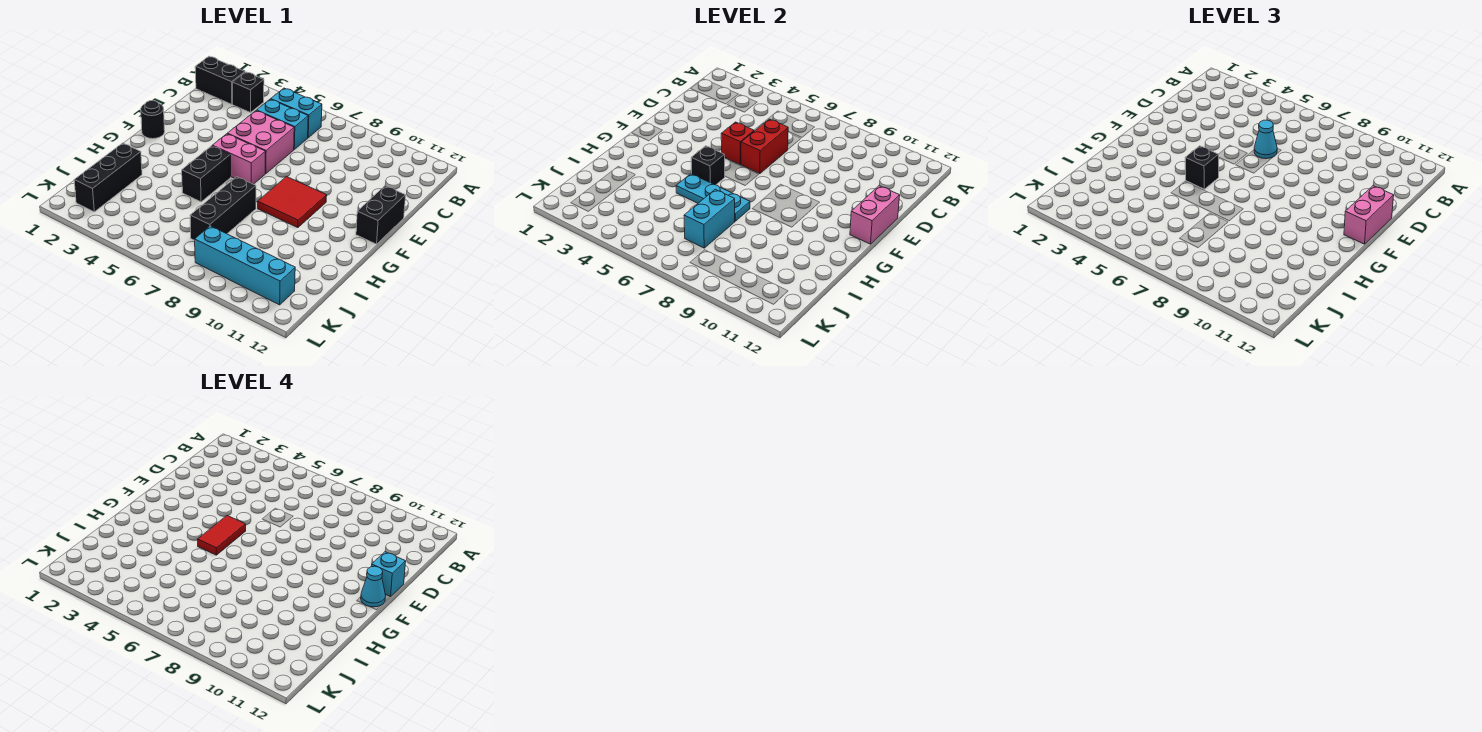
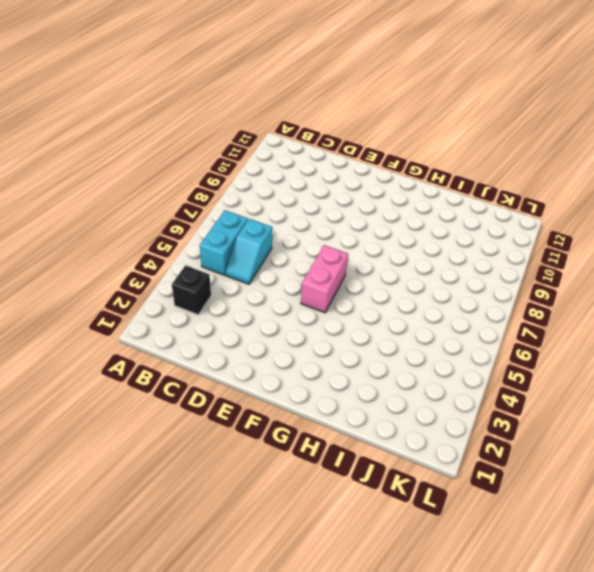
cyan 1x2 slope [226,219,272,284] -> cyan 1x2 brick [257,99,308,149]
none -> black 1x2 brick [195,56,245,104]
none -> pink 2x2 brick [227,111,294,174]
none -> black 1x2 brick [356,186,406,244]

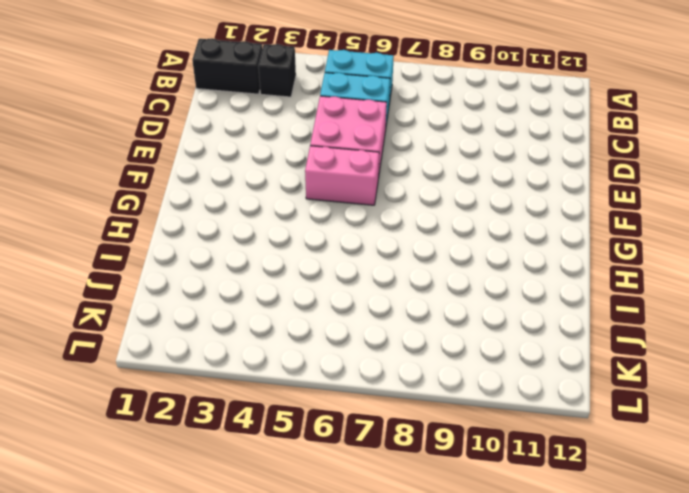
none -> black 1x2 brick [356,186,406,244]
none -> black 1x1 round brick [141,101,165,139]
none -> red 2x2 tile [258,177,327,228]

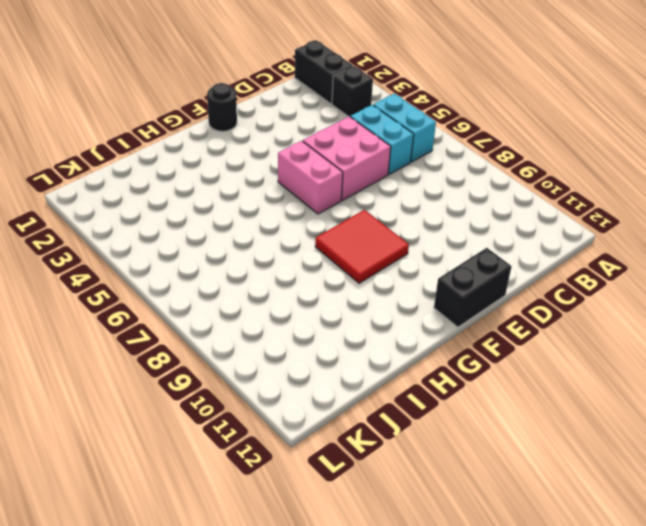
none -> black 1x2 brick [182,146,231,202]
none -> black 1x3 brick [190,177,256,240]
none -> black 1x3 brick [74,143,142,212]

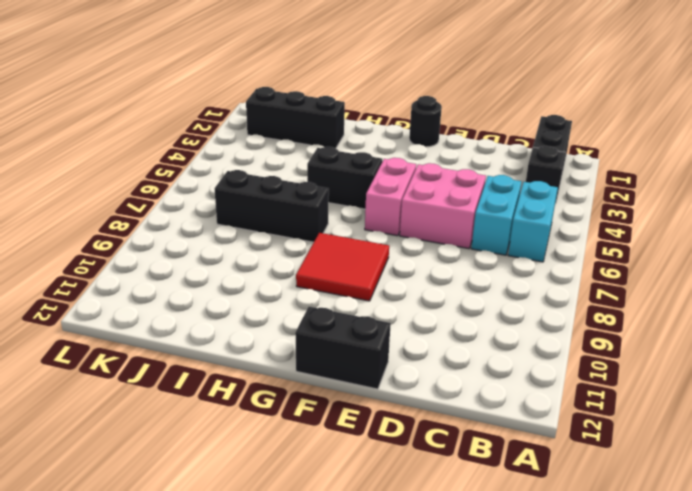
none -> cyan 1x4 brick [195,226,295,305]
none -> red 1x2 brick [741,119,788,174]
none -> red 1x1 brick [721,122,754,164]

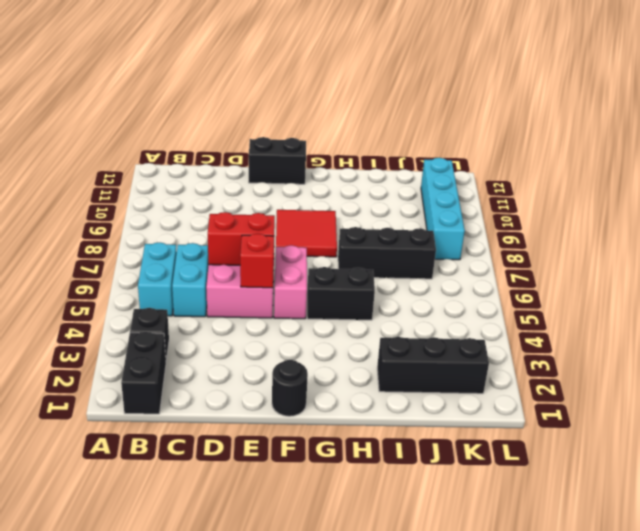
none -> pink 1x2 brick [850,186,900,244]
none -> black 1x1 brick [691,146,725,185]
none -> cyan 1x3 plate [676,174,750,221]

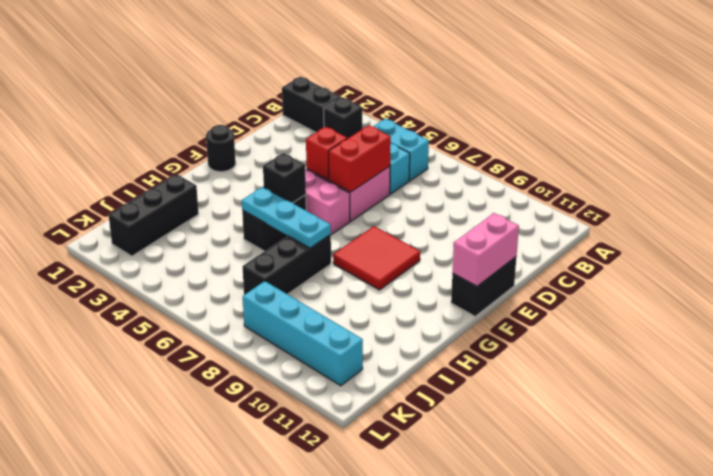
none -> cyan 1x2 brick [684,189,735,248]
none -> cyan 1x1 cone [1254,120,1277,159]
none -> pink 1x2 brick [1344,186,1394,244]

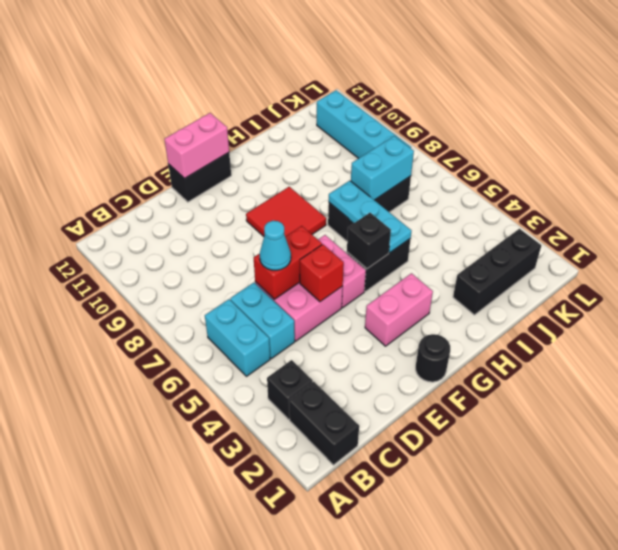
pink 1x2 brick [365,273,433,346] -> pink 1x2 brick moved to [1344,186,1394,244]
none -> black 1x1 brick [1185,146,1219,189]
none -> cyan 1x1 brick [371,552,406,597]
none -> red 1x2 tile [198,516,246,555]

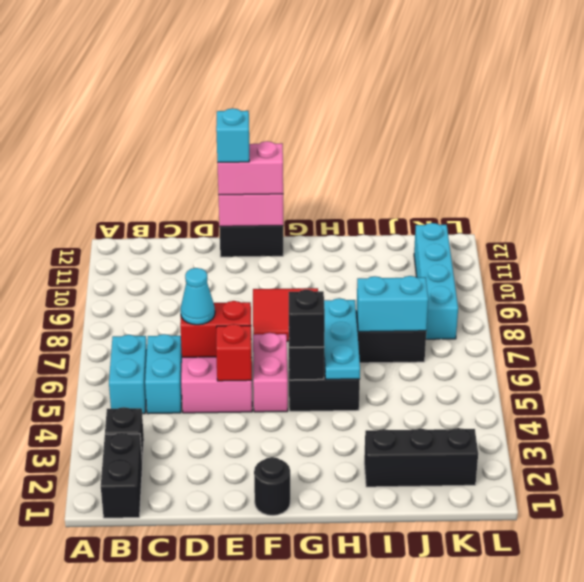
none -> red 1x2 tile [198,516,246,555]
none -> cyan 1x1 cone [361,566,386,607]

